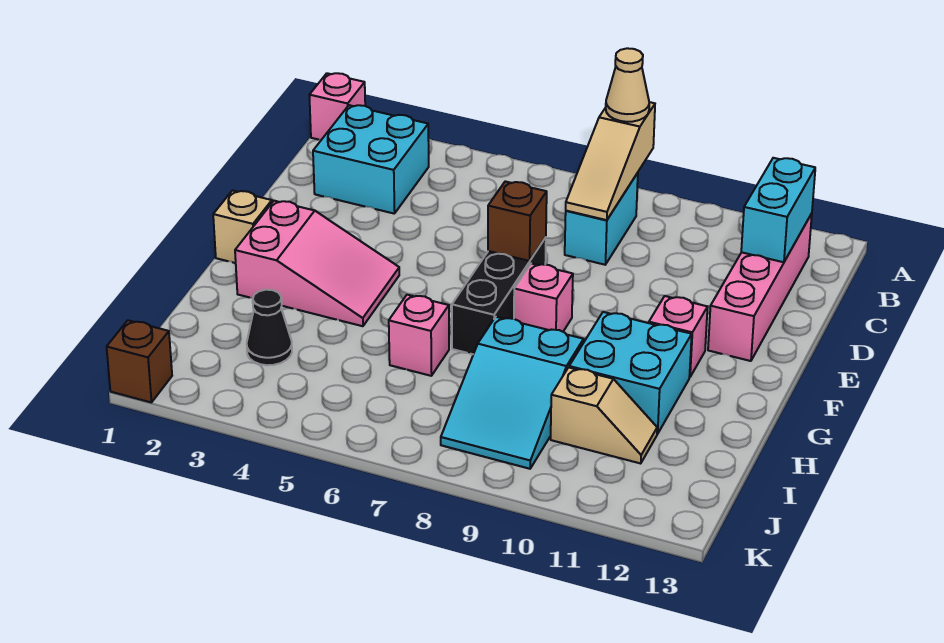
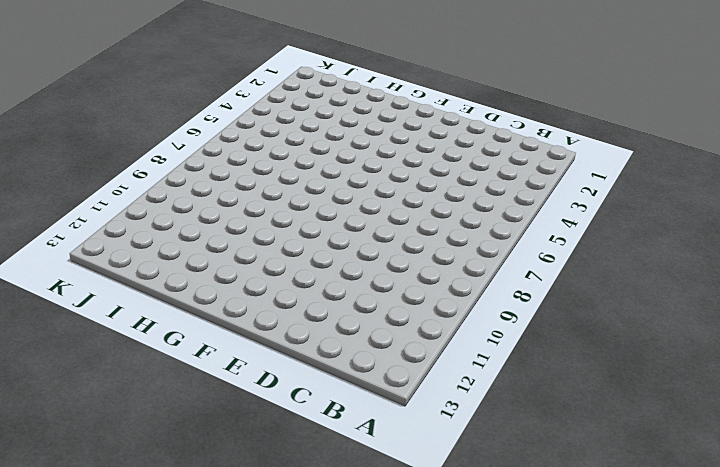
none -> pink 1x1 brick [309,73,365,140]
none -> cyan 2x2 brick [313,105,429,214]
none -> cyan 1x2 brick [565,173,638,265]

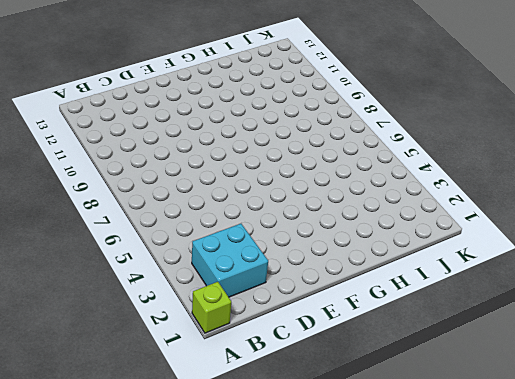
lime 1x1 brick [192,282,231,333] -> pink 1x1 brick [309,73,365,140]
none -> cyan 1x2 brick [565,173,638,265]
none -> pink 1x4 brick [708,213,812,361]
none -> black 1x3 brick [452,237,546,354]

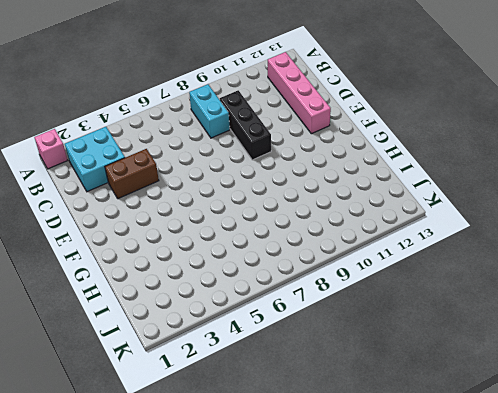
black 1x3 brick [220,90,271,160] -> black 1x3 brick moved to [452,237,546,354]
brown 1x2 brick [105,149,159,199] -> none
none -> tan 1x1 brick [213,191,272,263]
none -> pink 2x3 slope [235,201,399,326]
none -> pink 1x1 brick [514,263,573,332]

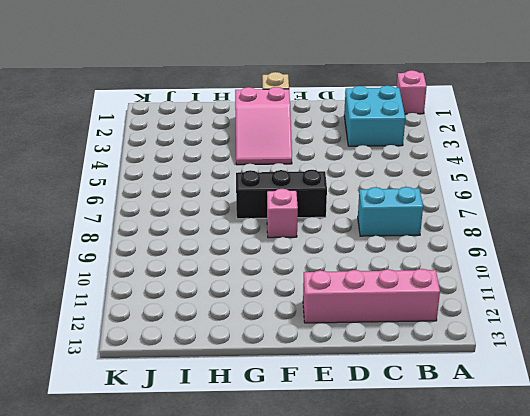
none -> pink 1x1 brick [649,296,708,377]
none -> cyan 2x2 brick [569,312,692,434]
none -> pink 1x1 brick [389,295,449,376]

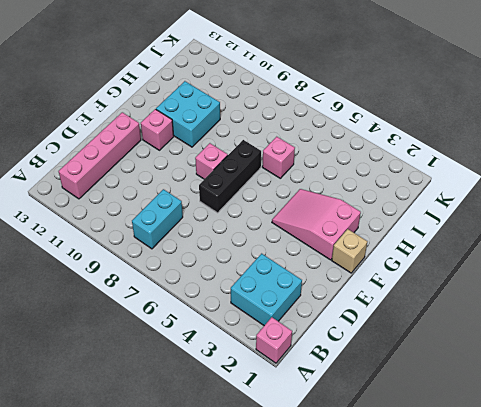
none -> cyan 2x3 slope [441,317,584,469]
none -> black 1x1 cone [247,290,292,365]
none -> tan 1x2 slope [551,367,657,464]

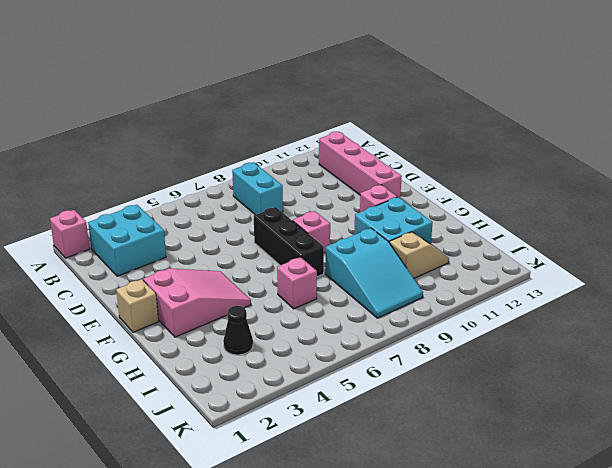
none -> brown 1x1 brick [107,320,172,403]
none -> tan 1x3 slope [566,102,655,220]
none -> cyan 1x2 brick [741,158,815,262]

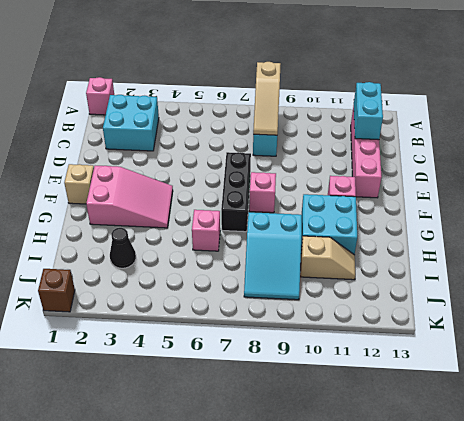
none -> brown 1x1 brick [488,181,547,261]
none -> tan 1x1 cone [606,48,649,122]

